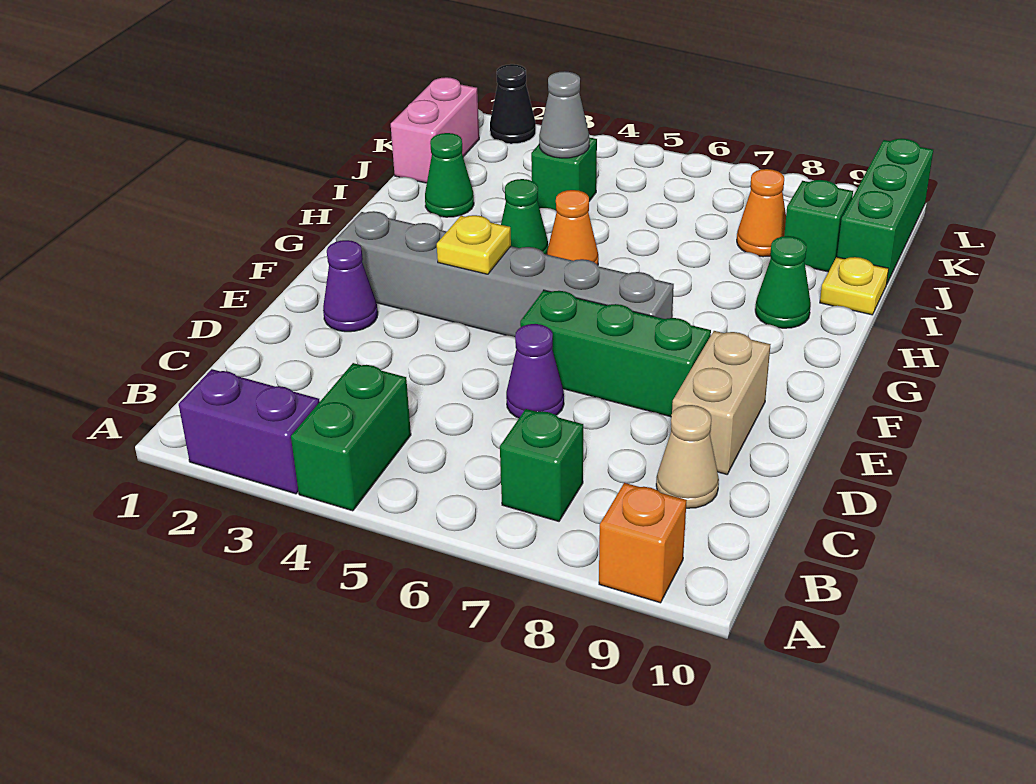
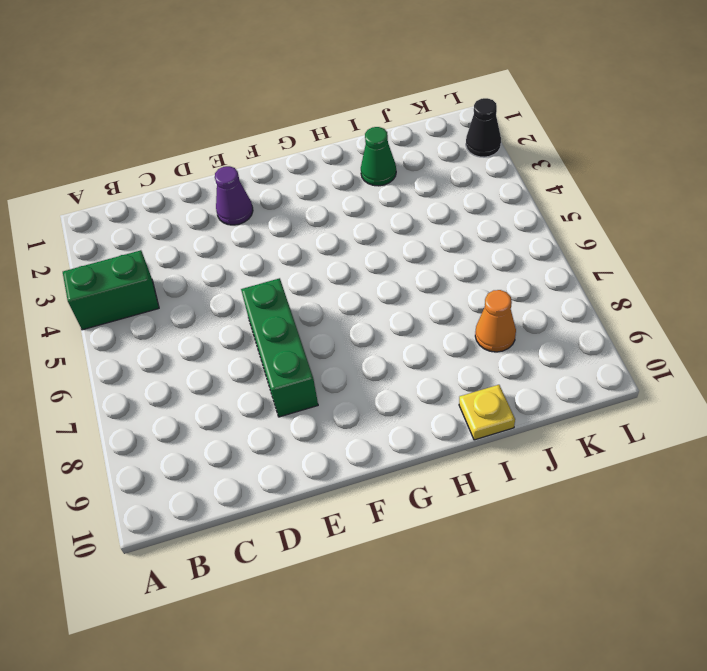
none -> purple 1x2 brick [179,369,320,494]
none -> orange 1x1 brick [599,483,687,603]
none -> green 1x1 brick [500,409,583,521]

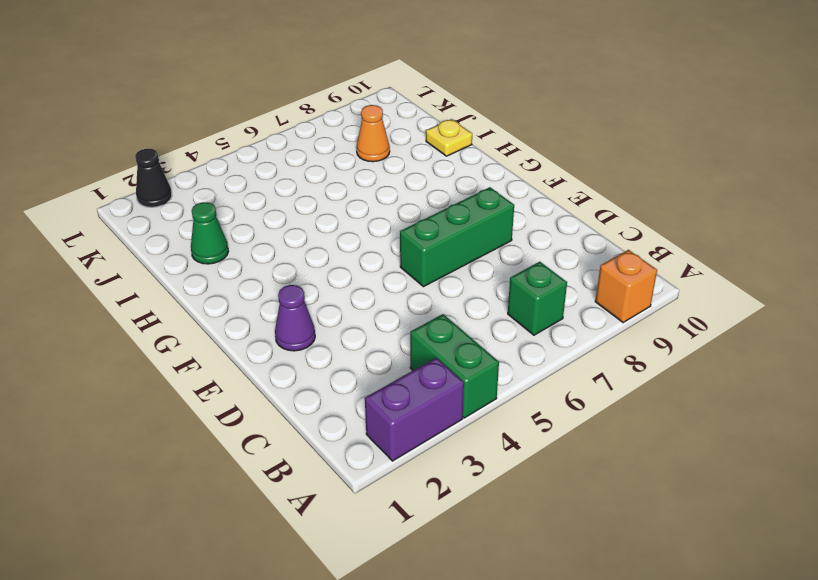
none -> tan 1x1 cone [656,405,719,508]
none -> purple 1x1 cone [506,324,564,418]
none -> tan 1x2 brick [672,331,771,474]

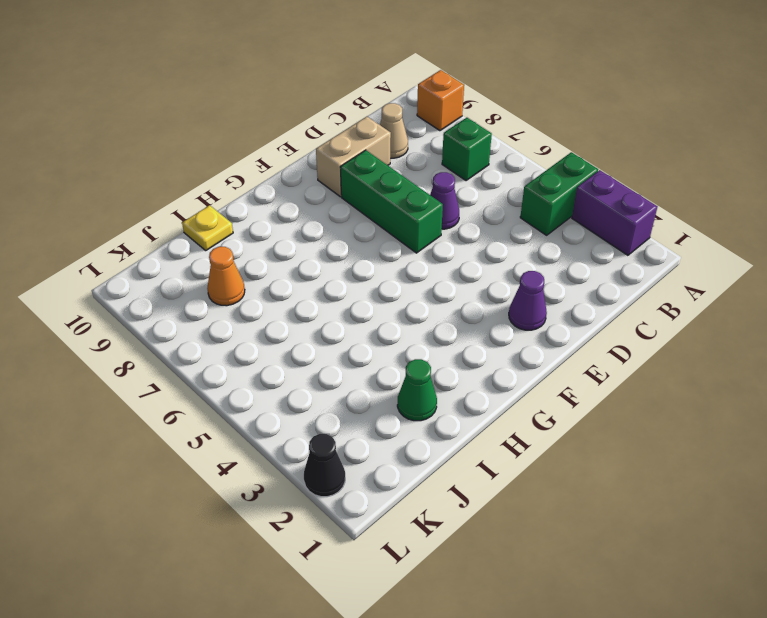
none -> grey 1x6 brick [336,211,674,337]
none -> green 1x1 cone [501,179,548,254]
none -> orange 1x1 cone [547,190,598,265]

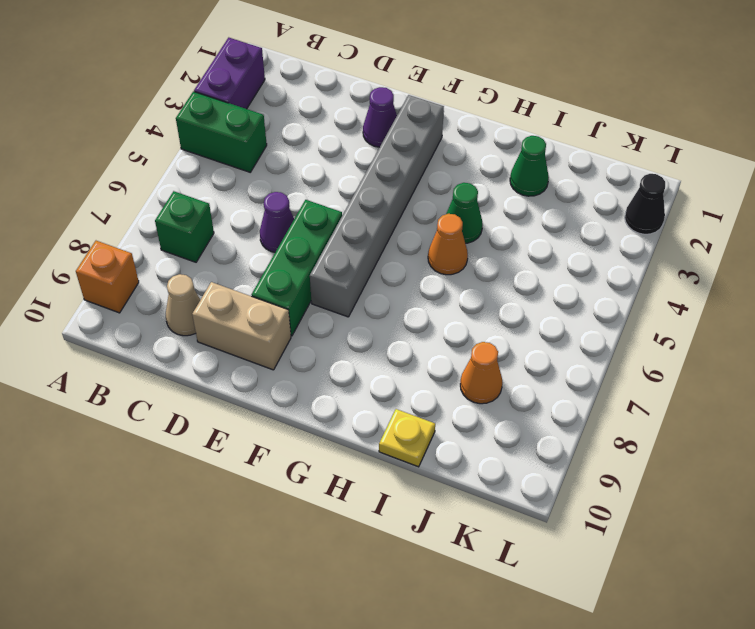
none -> green 1x1 cone [755,236,811,328]
none -> pink 1x2 brick [391,77,479,183]
none -> green 1x1 brick [531,137,597,210]

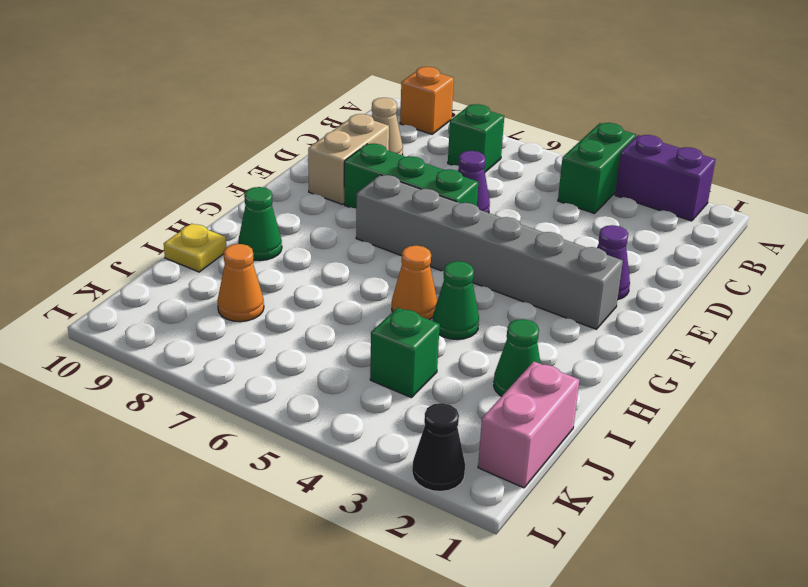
none -> green 1x1 brick [784,180,853,272]
none -> green 1x3 brick [837,139,933,285]
none -> yellow 1x1 plate [437,215,511,274]

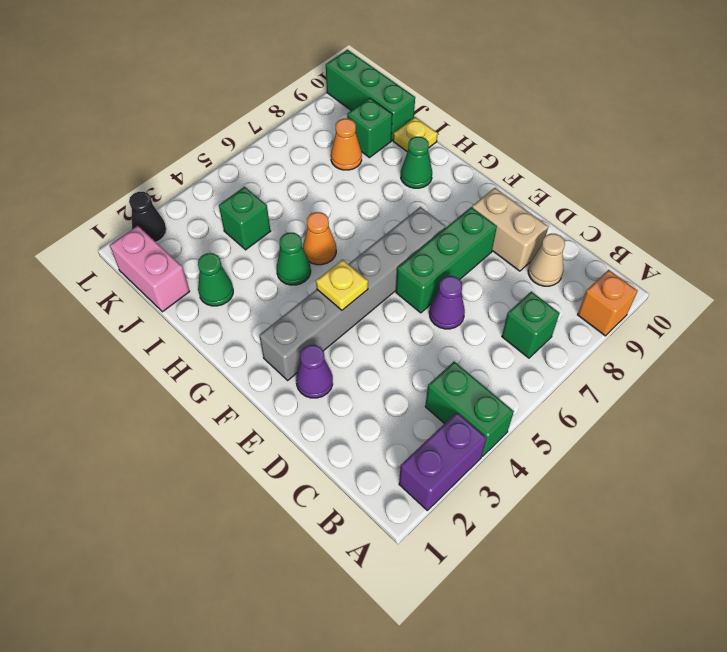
none -> grey 1x1 cone [539,71,589,158]

